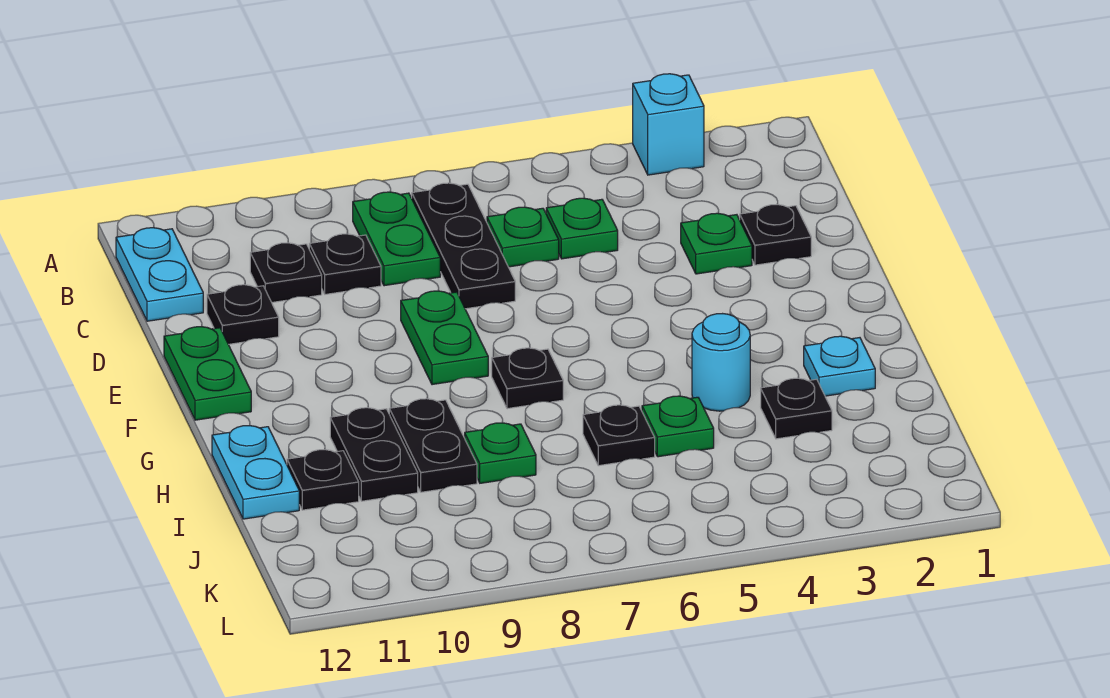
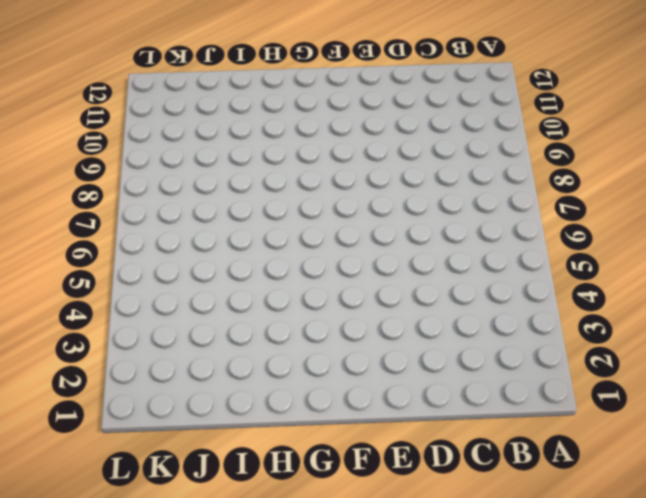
none -> cyan 1x1 brick [633,74,704,175]
none -> black 1x3 plate [412,183,515,309]
none -> green 1x2 plate [353,192,440,286]

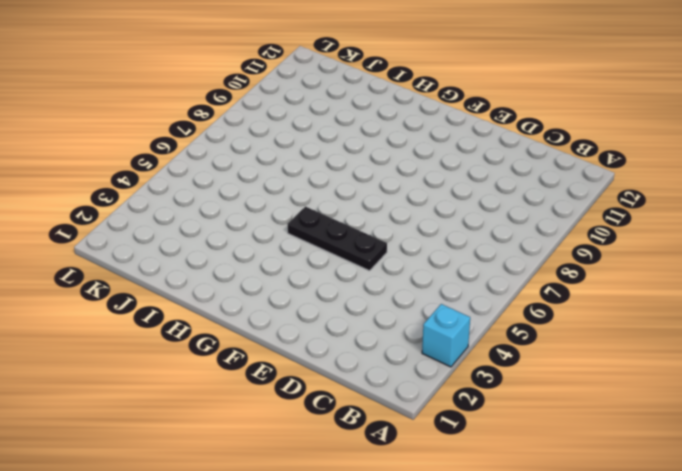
black 1x3 plate [287,207,387,271] -> black 1x3 plate moved to [412,183,515,309]
none -> green 1x2 plate [353,192,440,286]
none -> cyan 1x2 plate [116,228,203,321]
none -> green 1x1 plate [546,198,618,259]

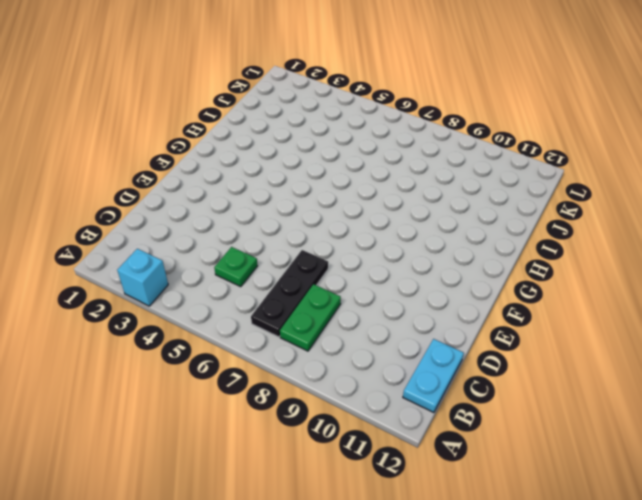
none -> green 1x1 plate [487,207,559,267]
none -> black 1x1 plate [309,234,381,294]
none -> black 1x1 plate [250,243,322,302]

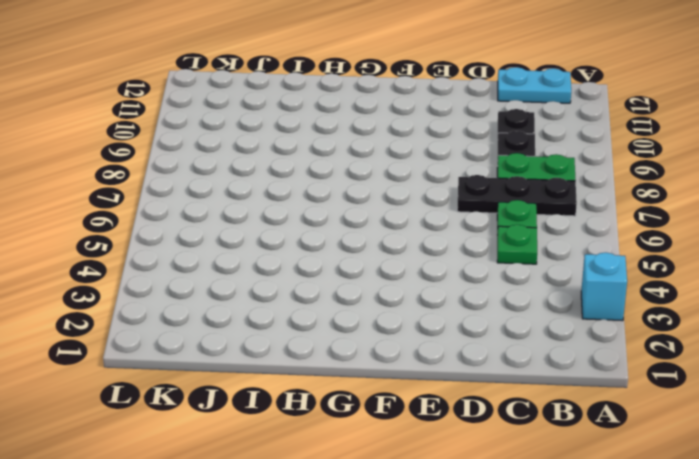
none -> black 1x1 plate [740,204,811,265]
none -> green 1x1 plate [681,213,752,274]
none -> black 1x1 plate [207,285,279,344]

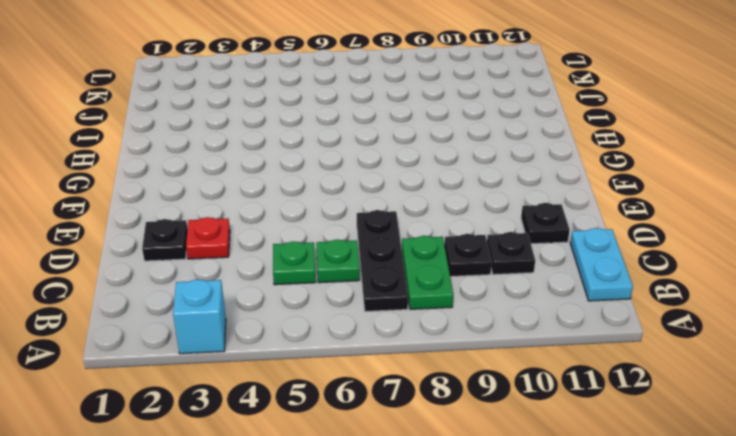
red 1x1 plate [186,217,230,259] -> green 1x1 plate [681,213,752,274]
none -> green 1x2 plate [401,291,488,385]
none -> green 1x2 plate [164,327,251,420]
none -> black 1x1 plate [492,348,563,409]

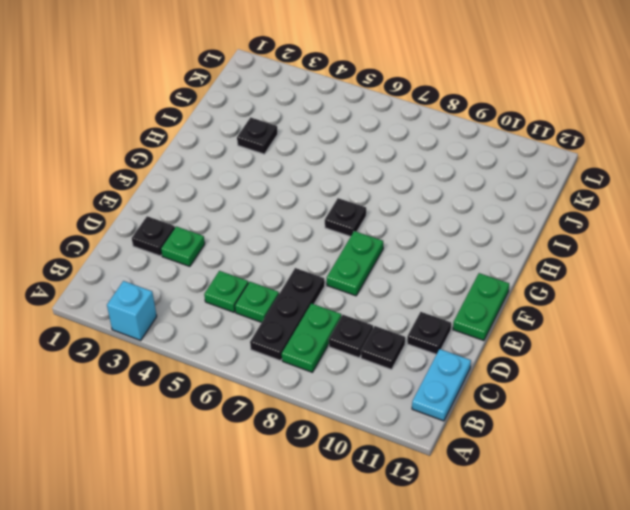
none -> cyan 1x1 plate [804,336,875,396]
none -> cyan 1x1 round brick [692,314,750,411]
none -> black 1x2 plate [389,399,477,492]

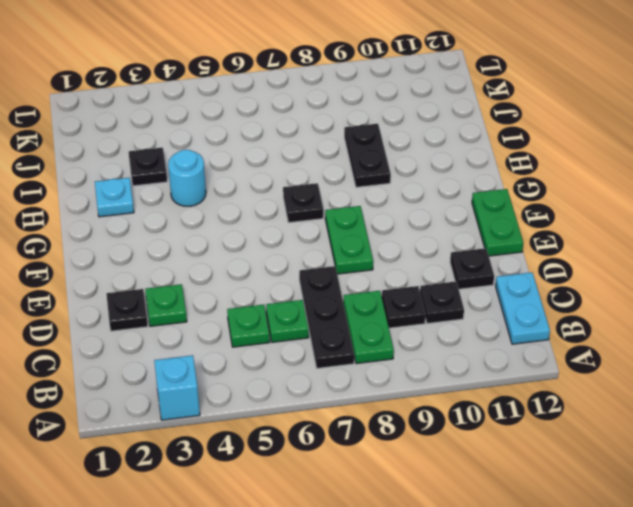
none -> black 1x2 plate [330,408,418,501]
none -> cyan 1x2 plate [212,426,299,519]
none -> green 1x1 plate [642,396,714,457]

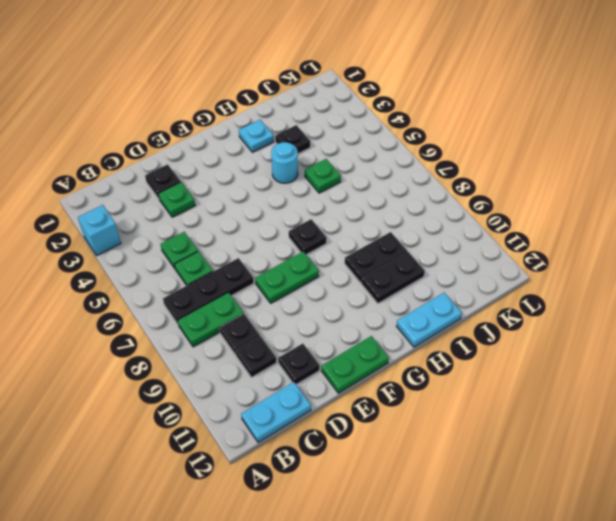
none -> black 1x1 plate [583,405,655,466]
none -> green 1x1 plate [465,423,536,483]
none -> black 1x1 plate [287,450,359,510]

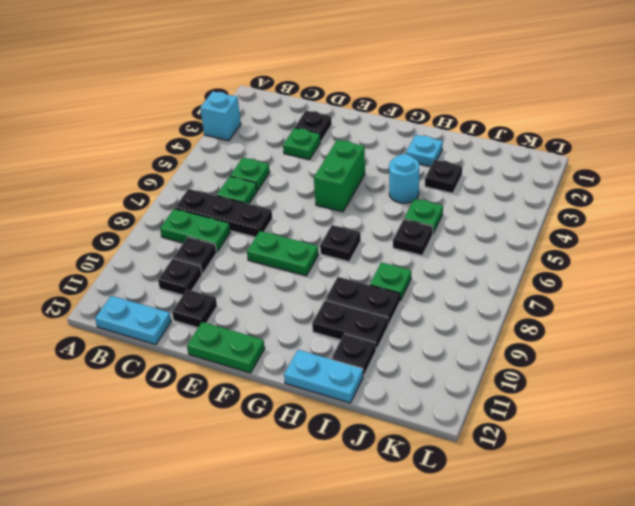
green 1x2 brick [314,140,365,212] -> none

